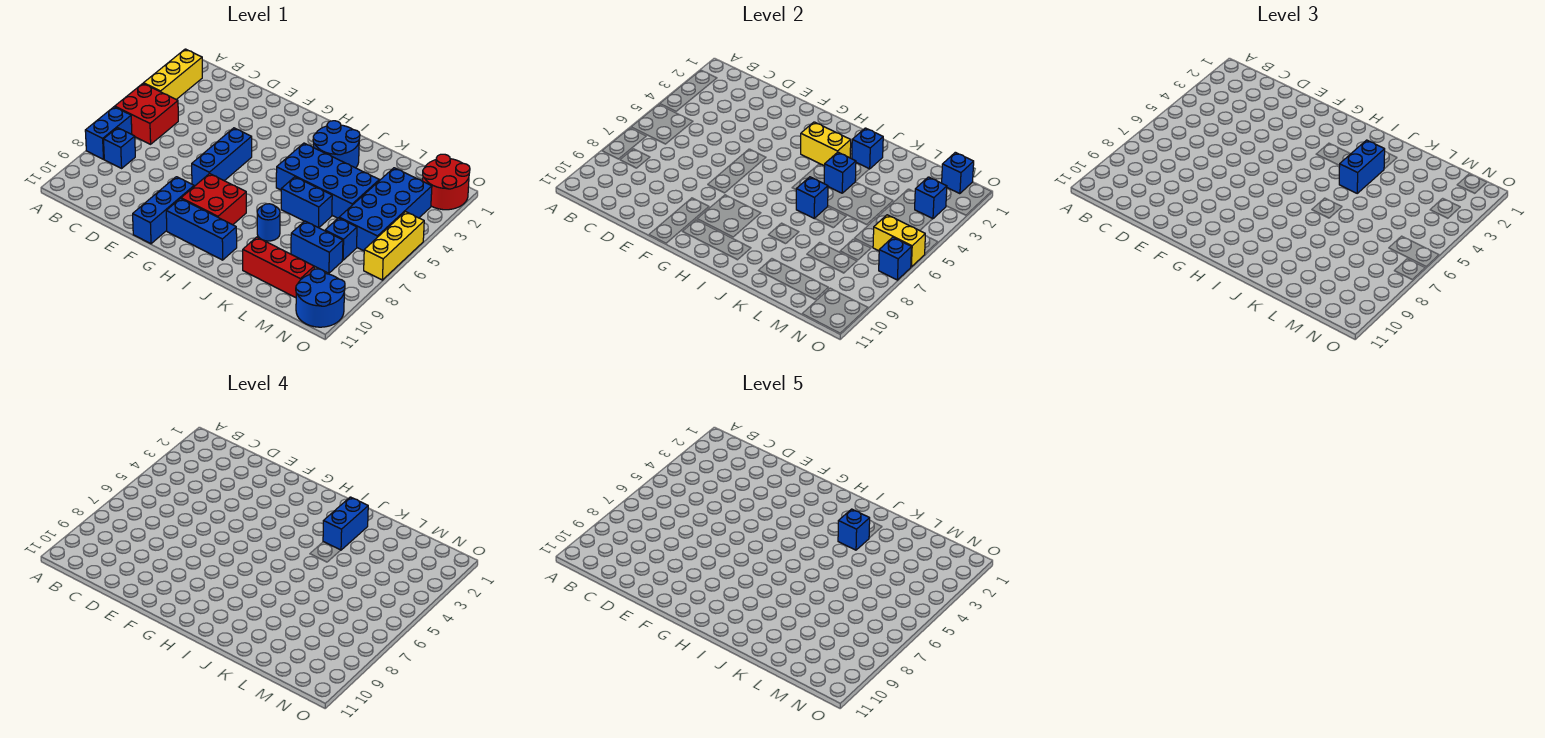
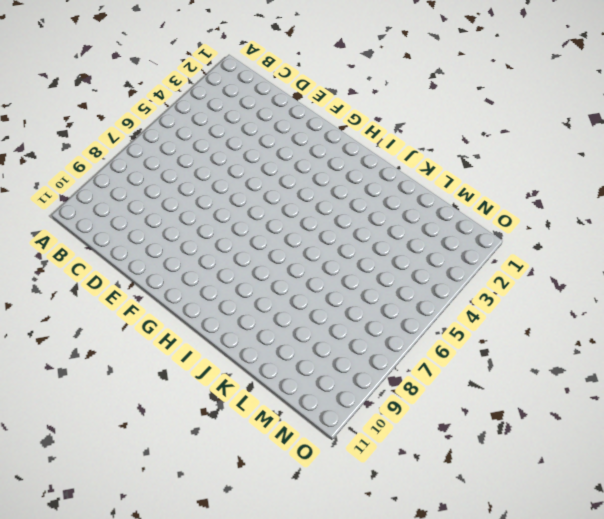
none -> yellow 1x3 brick [144,49,202,99]
none -> red 2x2 brick [115,83,178,144]
none -> blue 1x2 brick [85,107,132,159]
none -> blue 1x1 brick [104,128,135,168]

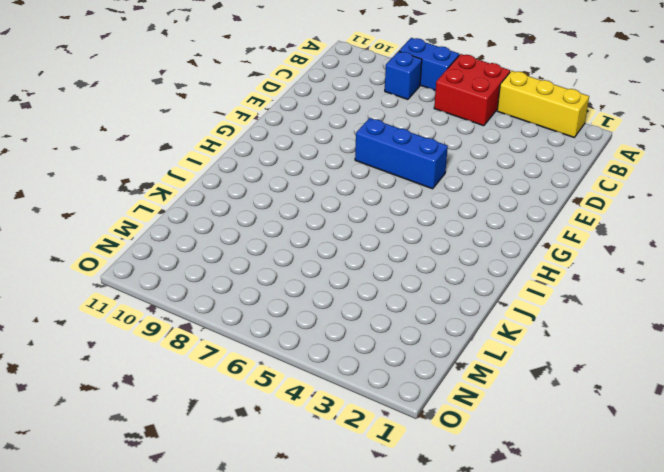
none -> blue 1x3 brick [133,177,194,244]
none -> red 2x2 brick [181,173,246,225]
none -> blue 1x3 brick [166,199,237,260]
none -> blue 2x2 round brick [313,121,360,168]

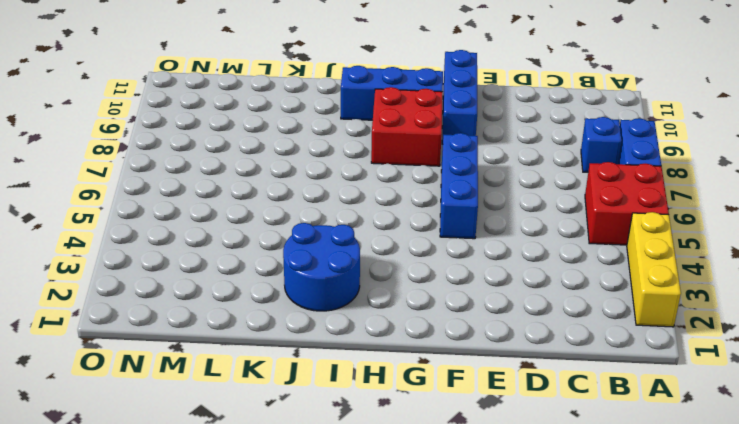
none -> blue 2x4 brick [276,143,379,218]
none -> blue 1x2 brick [281,177,332,228]
none -> blue 1x1 round brick [257,204,280,241]
none -> red 1x3 brick [243,237,314,298]

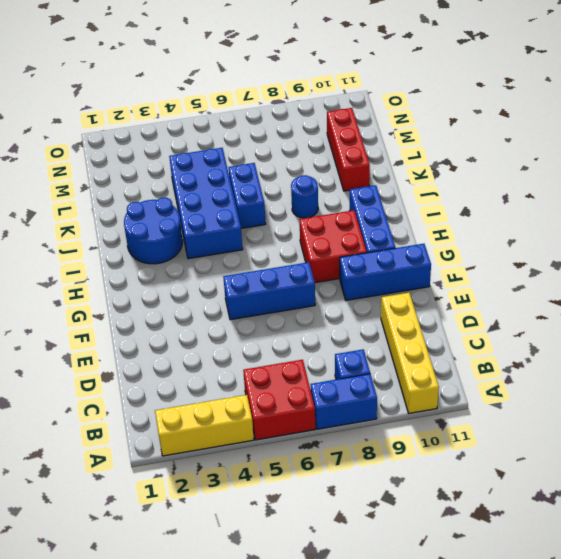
yellow 1x4 brick [381,293,439,413] -> none
none -> blue 1x2 brick [291,221,343,273]
none -> blue 2x4 brick [339,168,432,251]
none -> blue 1x1 brick [325,218,357,260]
none -> red 2x2 round brick [423,154,470,210]

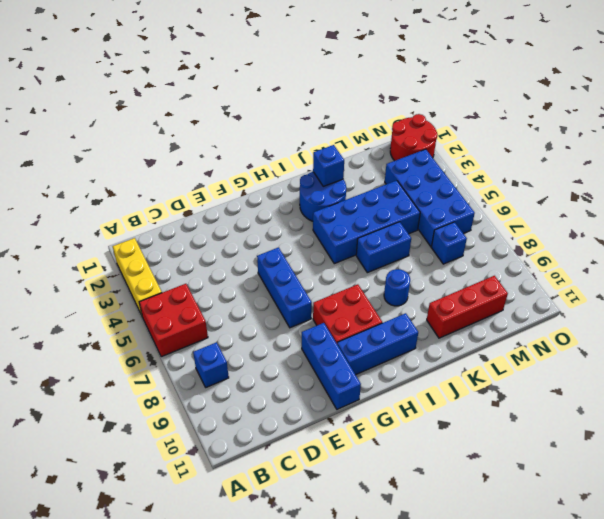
none -> blue 1x2 brick [85,107,132,159]
none -> blue 1x2 brick [291,221,343,273]
none -> blue 2x2 round brick [296,269,345,327]
none -> yellow 1x3 brick [364,212,424,280]

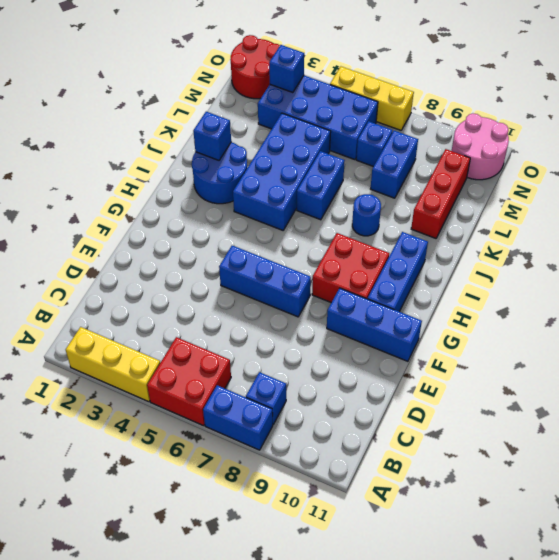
pink 2x2 round brick [452,113,509,180] -> blue 2x2 round brick [296,269,345,327]
none -> yellow 1x2 brick [801,122,851,166]
none -> blue 1x1 brick [824,152,856,193]
none -> blue 1x1 brick [796,177,828,218]
none -> blue 1x1 brick [942,152,974,194]

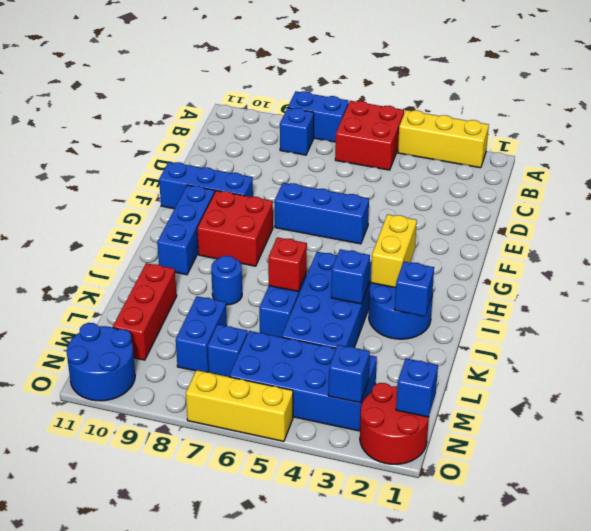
red 1x1 brick [268,237,307,291] -> blue 1x1 brick [796,177,828,218]
none -> yellow 1x2 brick [873,215,925,267]
none -> blue 1x1 brick [879,237,912,280]
none -> blue 1x2 brick [1339,140,1385,193]
none -> blue 1x2 brick [323,497,368,550]

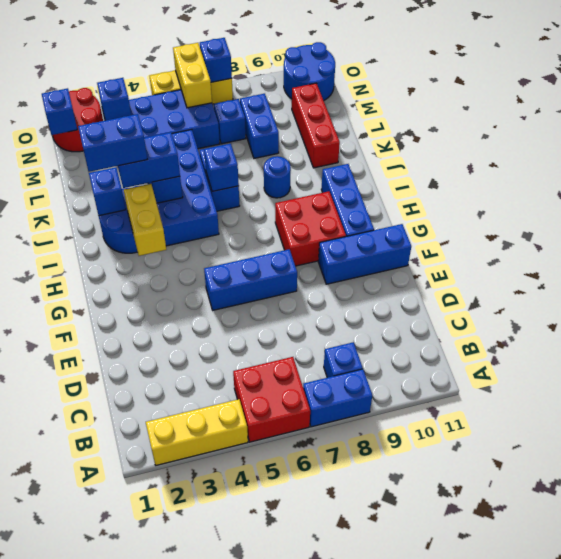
none -> blue 1x1 brick [838,509,870,550]

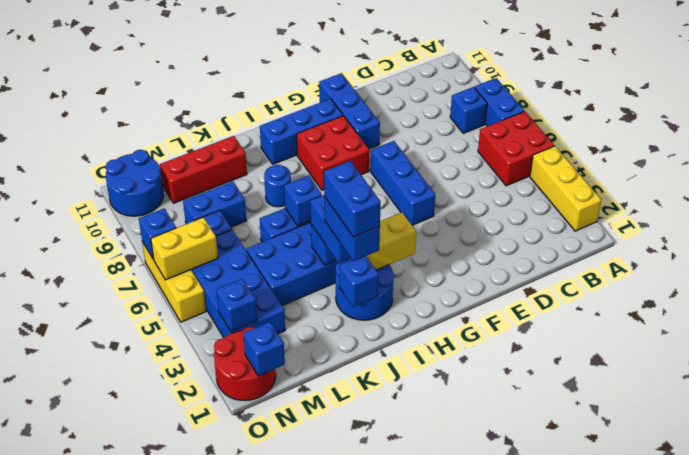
blue 1x2 brick [324,161,381,237] -> blue 1x1 brick [838,509,870,550]

